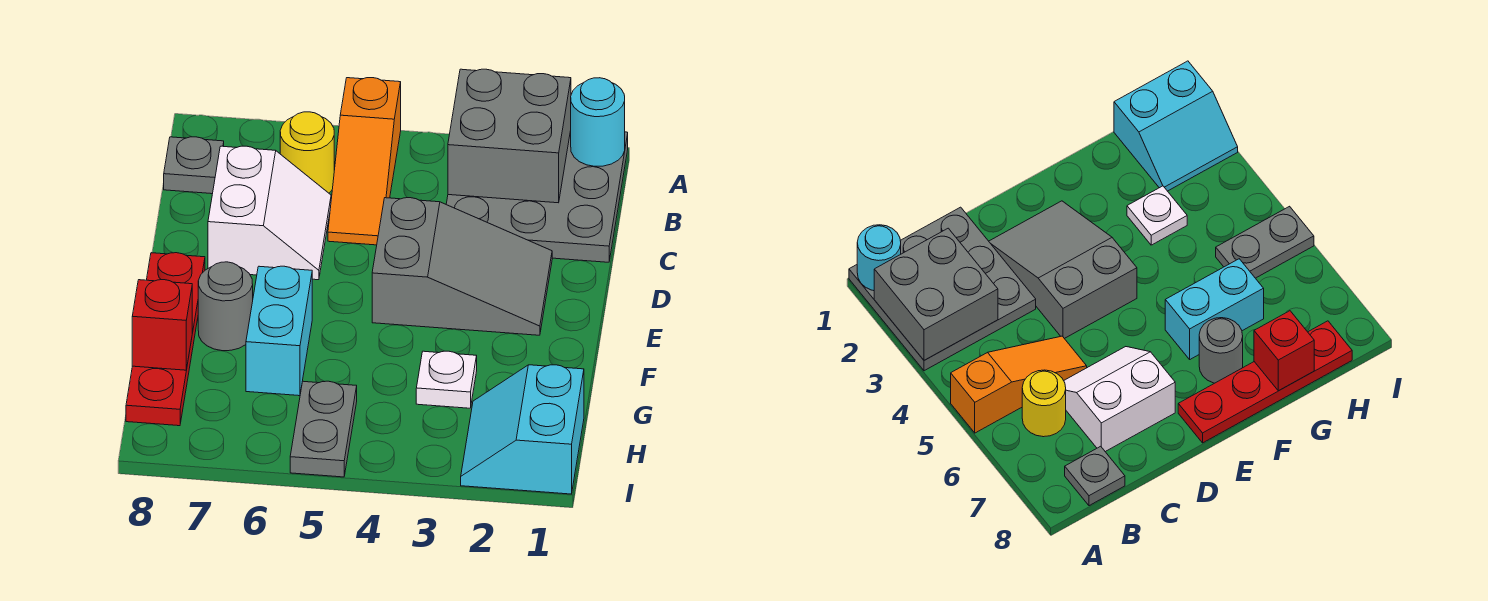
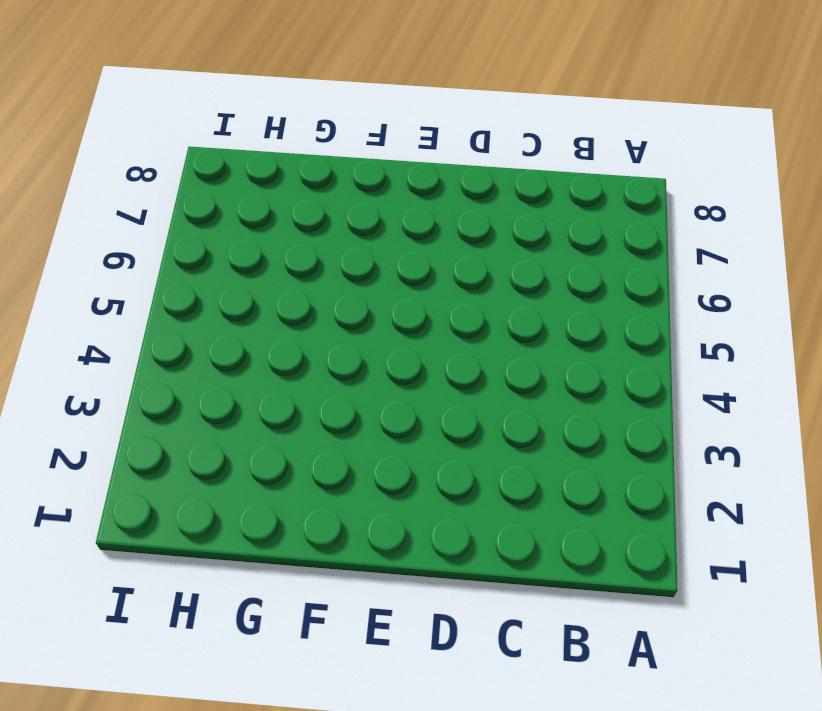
none -> grey 3x3 plate [446,131,628,262]
none -> orange 1x3 slope [328,78,401,245]
none -> yellow 1x1 round brick [280,112,334,193]

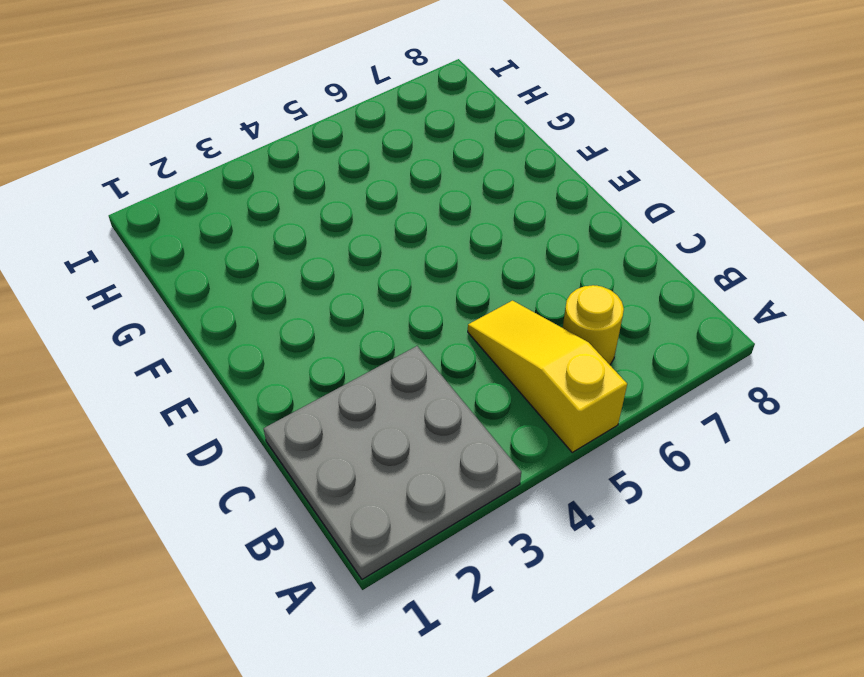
yellow 1x3 slope [468,301,627,452] -> orange 1x3 slope [328,78,401,245]
none -> grey 1x1 plate [164,137,224,194]
none -> white 2x2 slope [208,146,331,280]
none -> grey 2x3 slope [372,198,552,335]

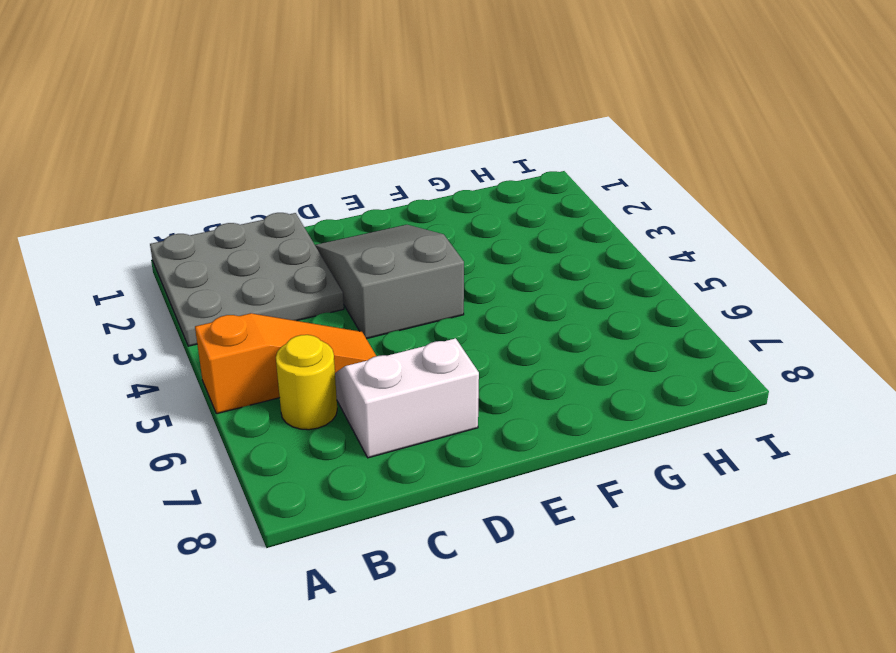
none -> grey 1x1 plate [164,137,224,194]
none -> red 1x4 plate [126,253,205,426]
none -> cyan 1x2 brick [246,266,312,396]

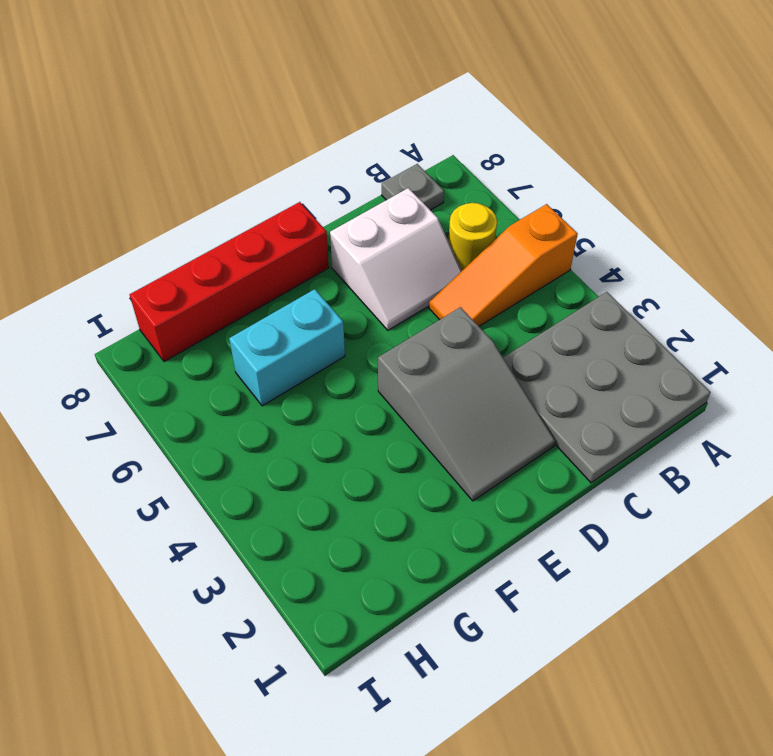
red 1x4 brick [130,202,329,362] -> red 1x4 plate [126,253,205,426]
none -> grey 1x1 round brick [198,262,253,351]
none -> white 1x1 plate [416,351,477,408]
none -> cyan 2x2 slope [461,365,584,494]

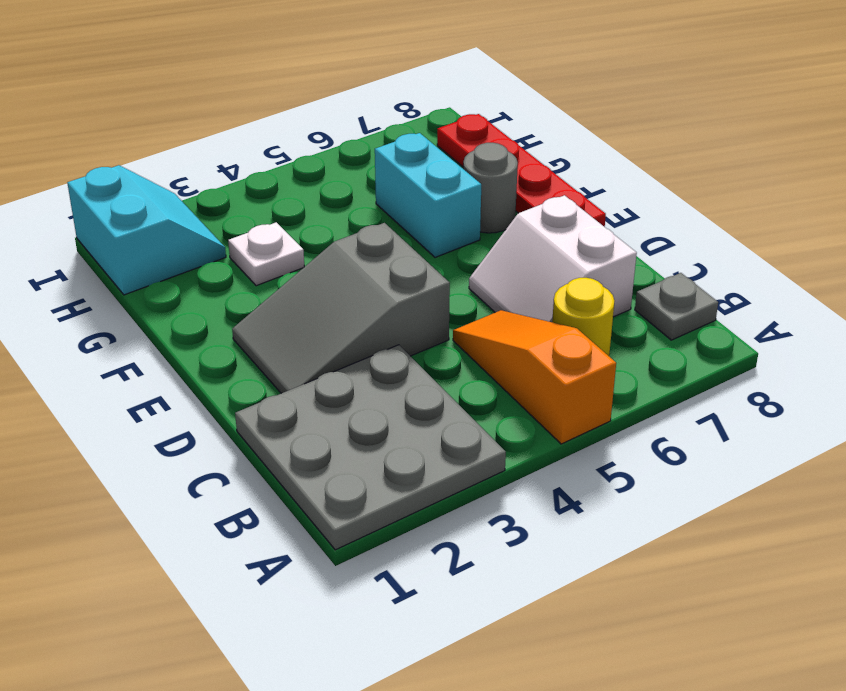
none -> grey 1x2 plate [290,381,357,477]
none -> cyan 1x1 round brick [571,78,625,166]
none -> grey 2x2 brick [448,69,571,203]

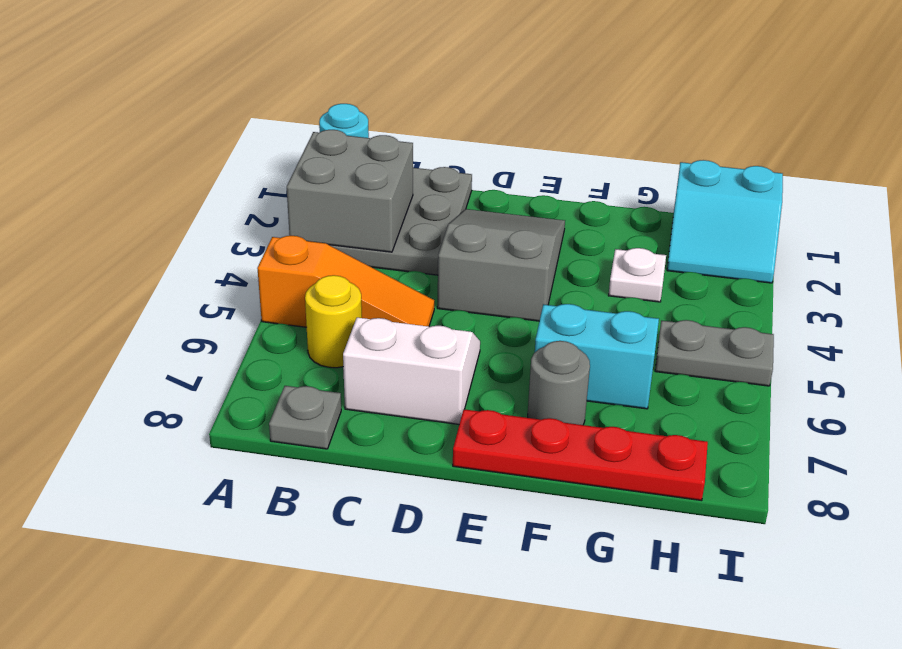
none -> red 1x1 brick [132,280,192,370]

